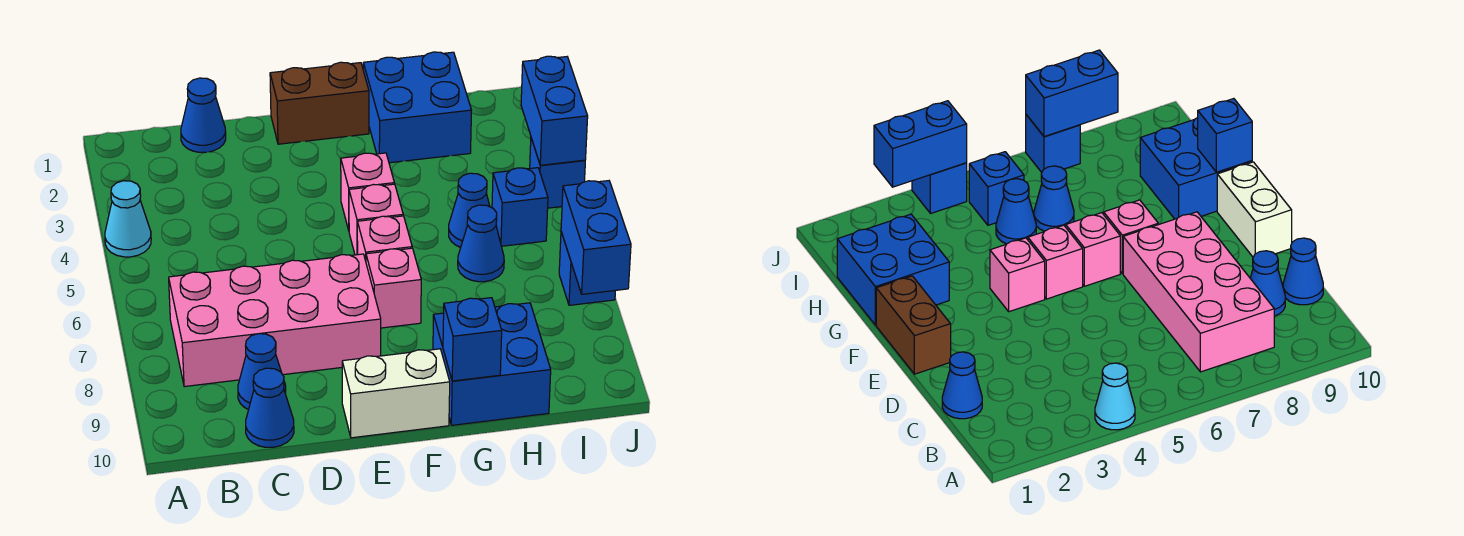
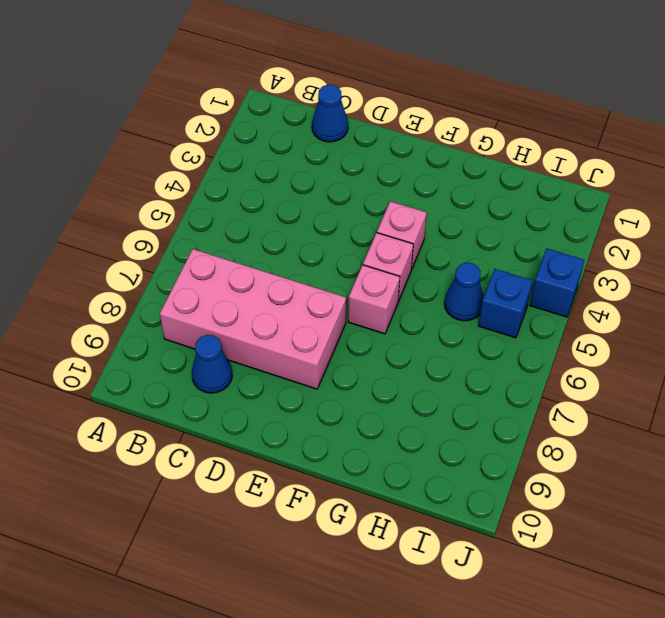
none -> cyan 1x1 cone [105,181,151,257]
none -> blue 1x1 cone [246,368,294,447]
none -> brown 1x2 brick [270,62,369,144]

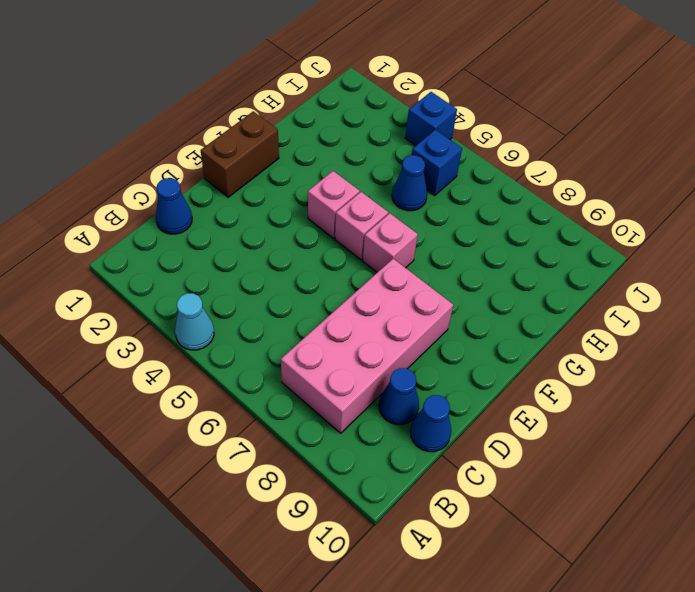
none -> white 1x2 brick [342,349,450,438]
none -> pink 1x1 brick [366,248,421,328]
none -> blue 2x2 brick [363,52,472,163]

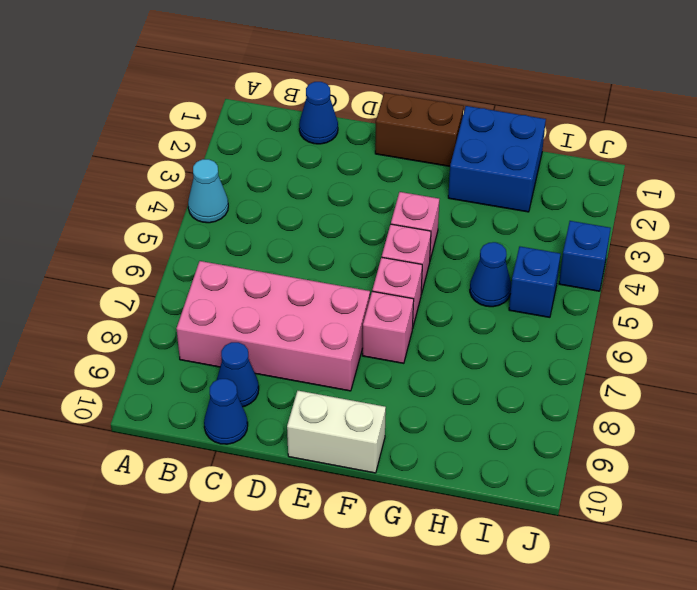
none -> blue 2x2 brick [433,303,551,425]
none -> blue 1x1 cone [458,205,504,282]
none -> blue 1x1 brick [559,232,615,305]

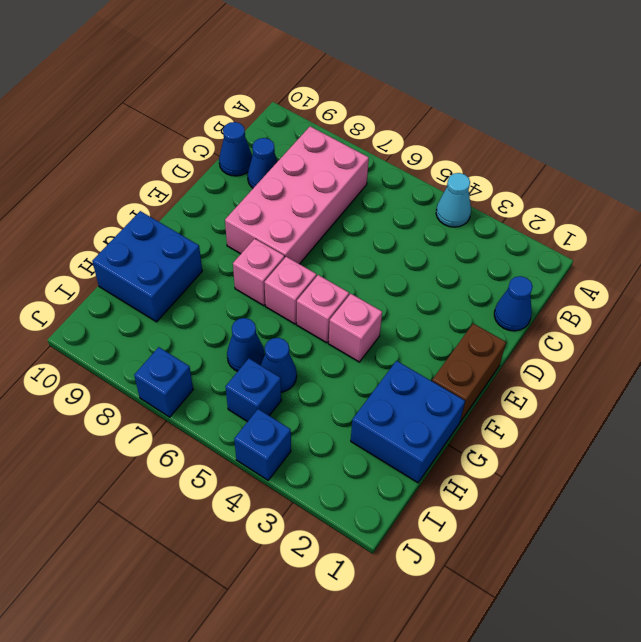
none -> white 1x2 brick [342,349,450,438]
none -> blue 1x1 brick [443,298,502,381]
none -> blue 1x2 brick [521,56,588,165]

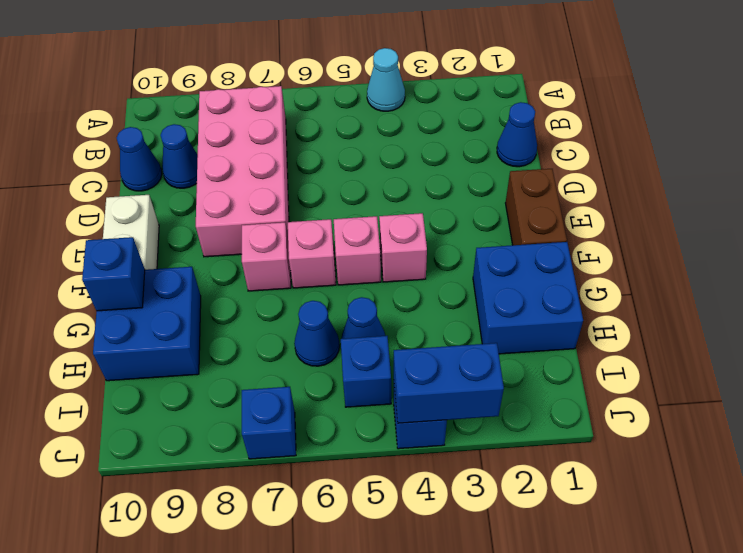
none -> blue 1x2 brick [561,181,631,294]

